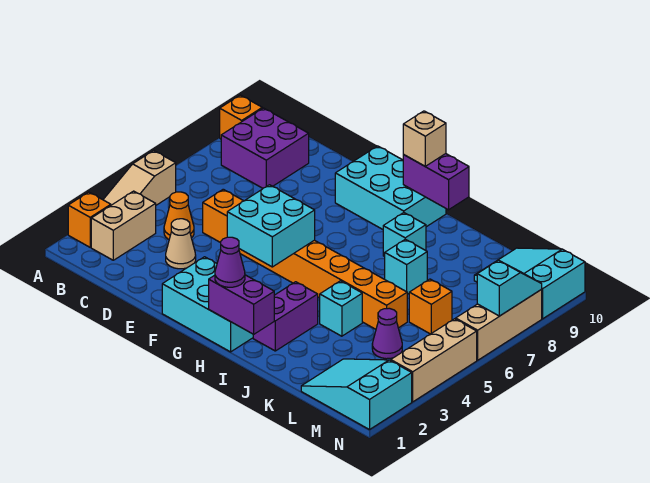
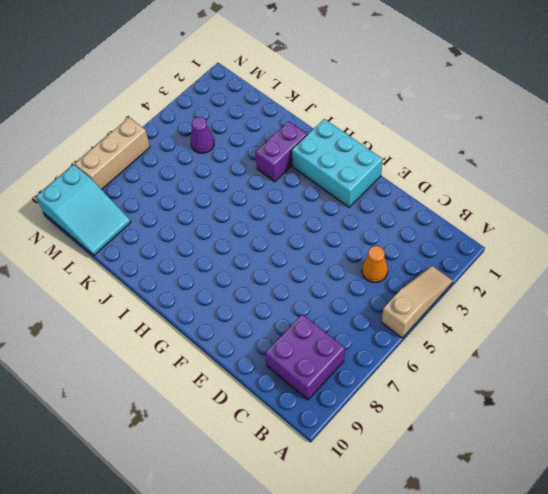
none -> orange 1x1 brick [68,192,111,247]
none -> orange 1x1 brick [220,95,262,139]
none -> tan 1x2 brick [91,191,156,260]

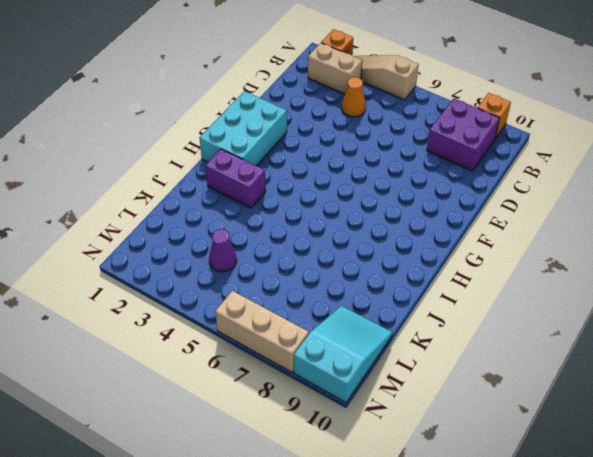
none -> tan 1x1 cone [166,219,196,269]
none -> orange 1x8 brick [203,189,407,329]
none -> cyan 2x3 brick [335,146,446,229]

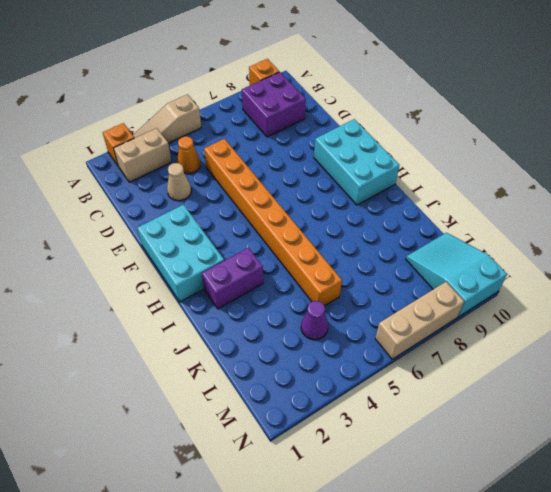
none -> cyan 1x1 brick [383,213,426,256]
none -> cyan 1x1 brick [320,281,362,336]
none -> cyan 1x1 brick [385,239,427,294]

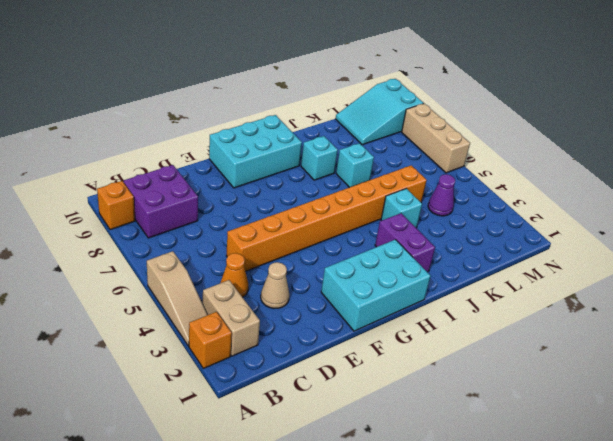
none -> cyan 2x3 slope [301,359,412,430]
none -> orange 1x1 brick [409,279,452,334]
none -> tan 1x3 brick [391,319,477,402]

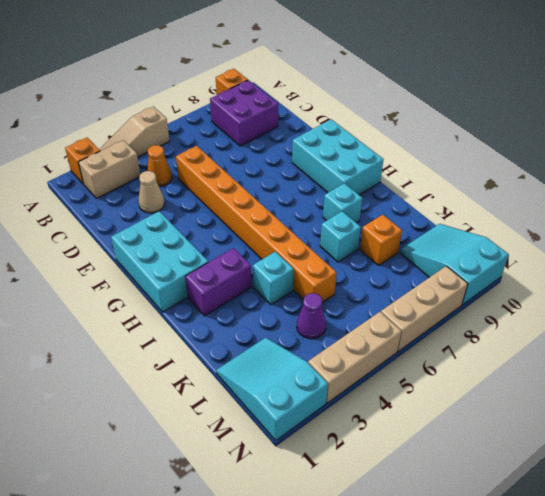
orange 1x1 brick [360,215,402,265] -> orange 1x1 brick moved to [409,279,452,334]
none -> cyan 2x2 brick [227,185,315,267]
none -> purple 1x2 brick [209,275,274,334]
none -> purple 1x2 brick [403,154,469,210]

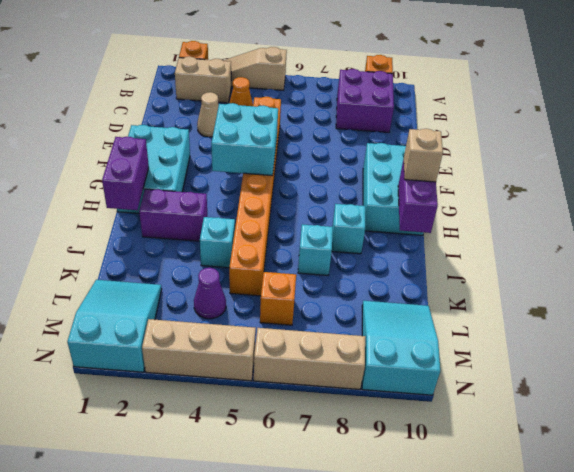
none -> cyan 1x2 slope [477,260,542,316]
none -> purple 1x1 cone [215,237,245,287]

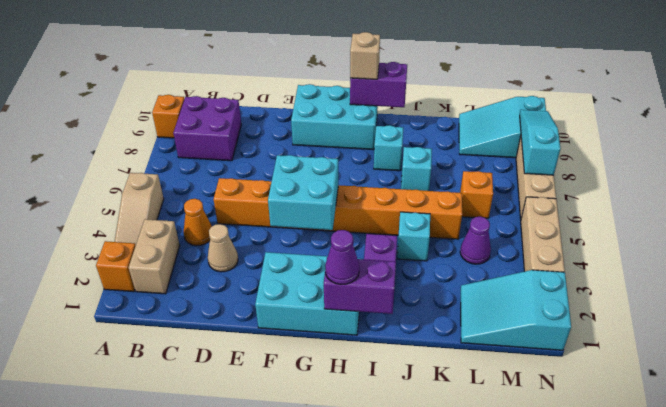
cyan 1x3 slope [520,110,560,175] -> cyan 1x2 slope [477,260,542,316]

